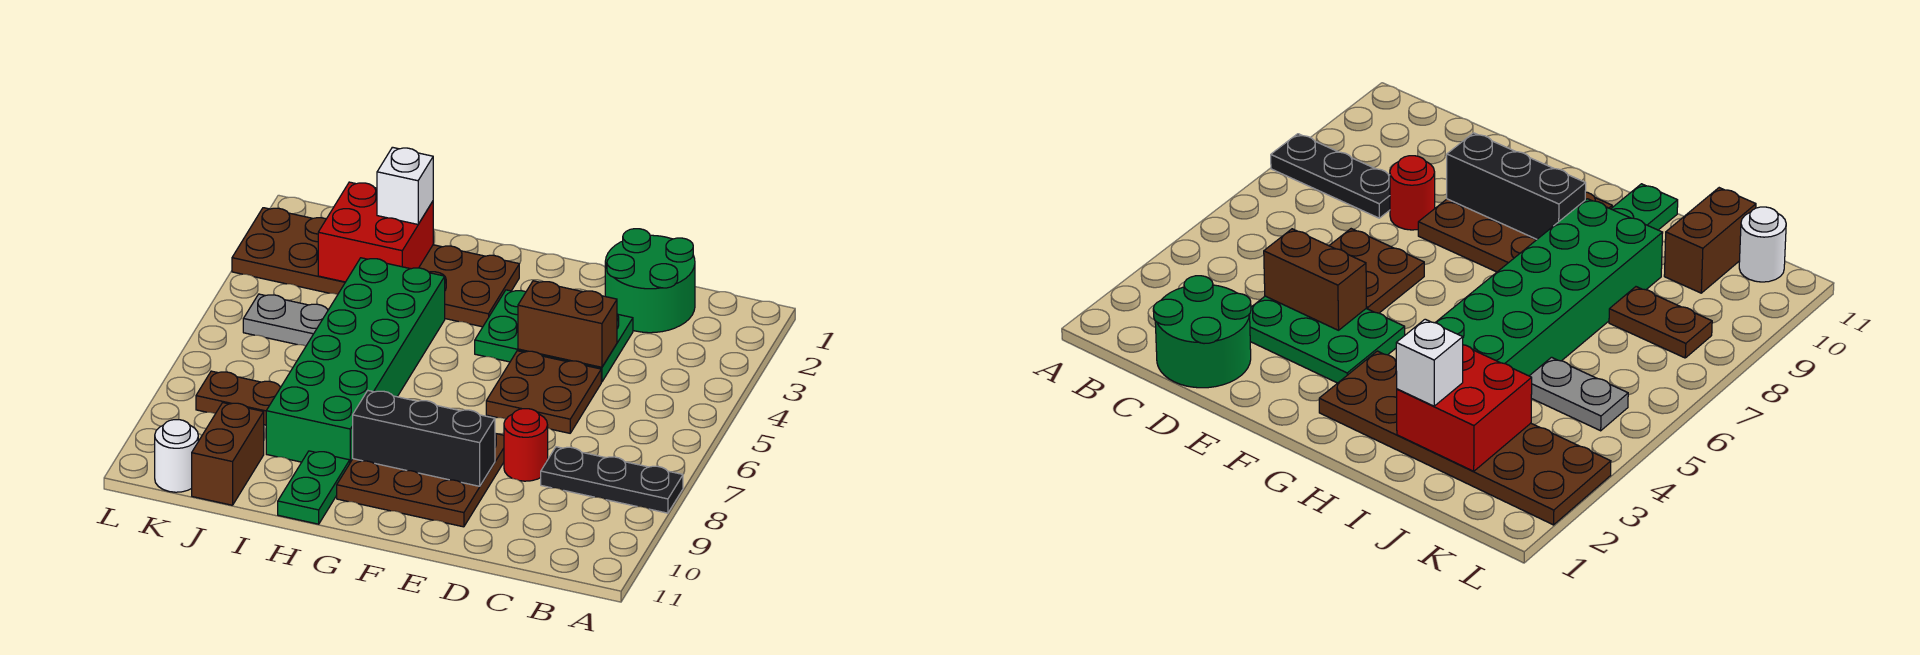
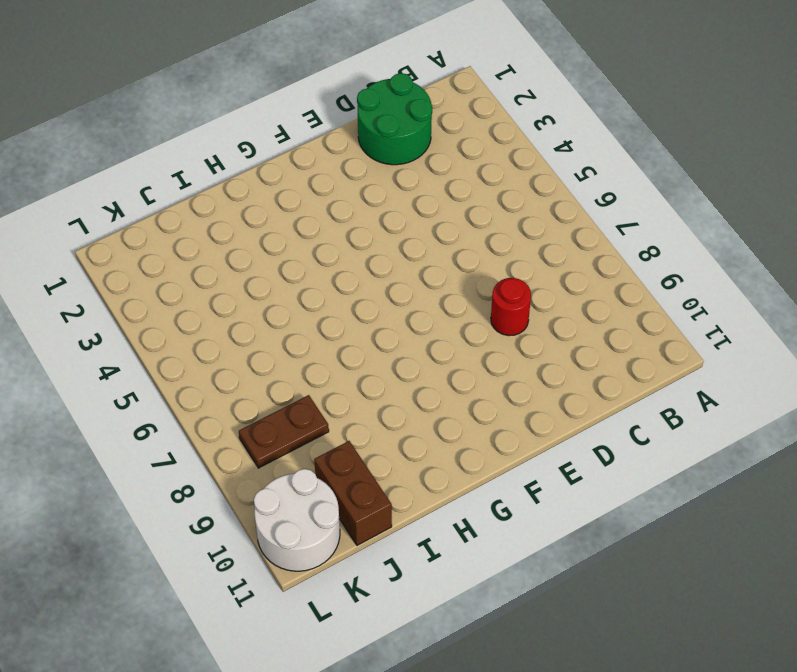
white 2x2 round brick [254,469,340,571] -> white 1x1 round brick [155,420,198,492]
none -> black 1x3 plate [541,447,683,513]
none -> green 2x3 plate [475,290,633,382]
none -> brown 2x2 plate [486,351,601,433]

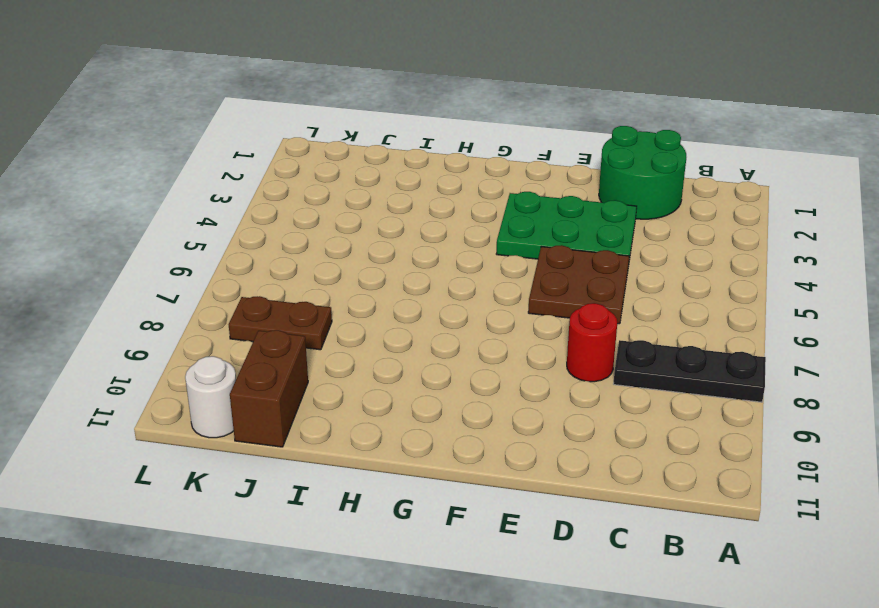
none -> brown 3x3 plate [337,434,504,527]
none -> brown 2x6 plate [232,208,519,327]
none -> green 2x6 brick [266,258,445,462]

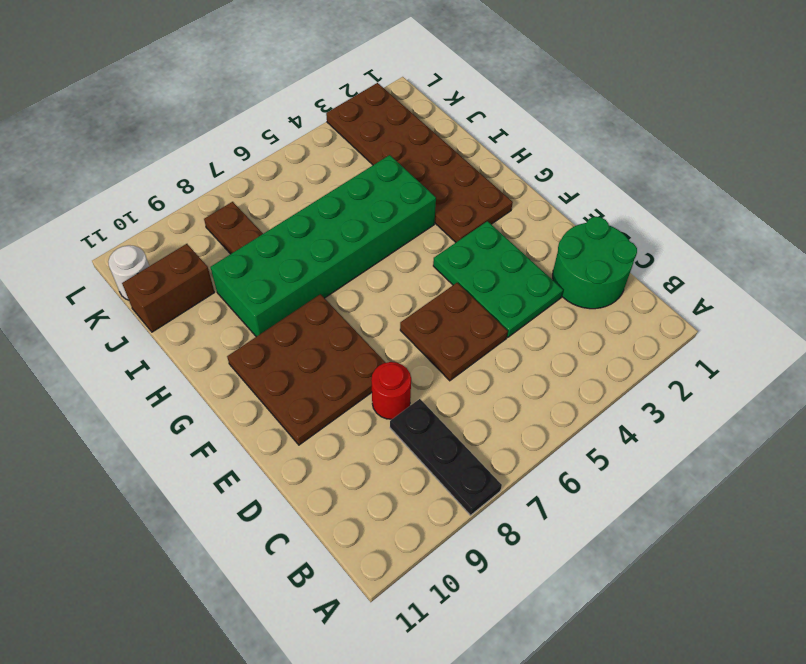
none -> green 1x2 plate [278,451,350,524]
none -> grey 1x2 plate [243,294,329,346]
none -> brown 1x2 brick [518,281,617,367]

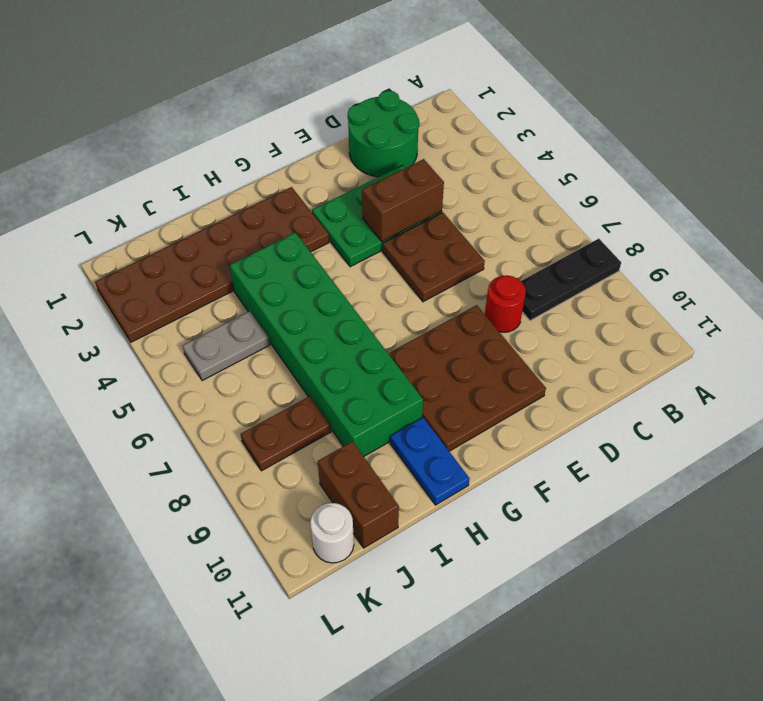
blue 1x2 plate [390,418,470,505] -> green 1x2 plate [278,451,350,524]
none -> black 1x3 brick [353,391,495,486]
none -> red 2x2 brick [318,182,433,282]
none -> white 1x1 brick [377,147,433,224]

